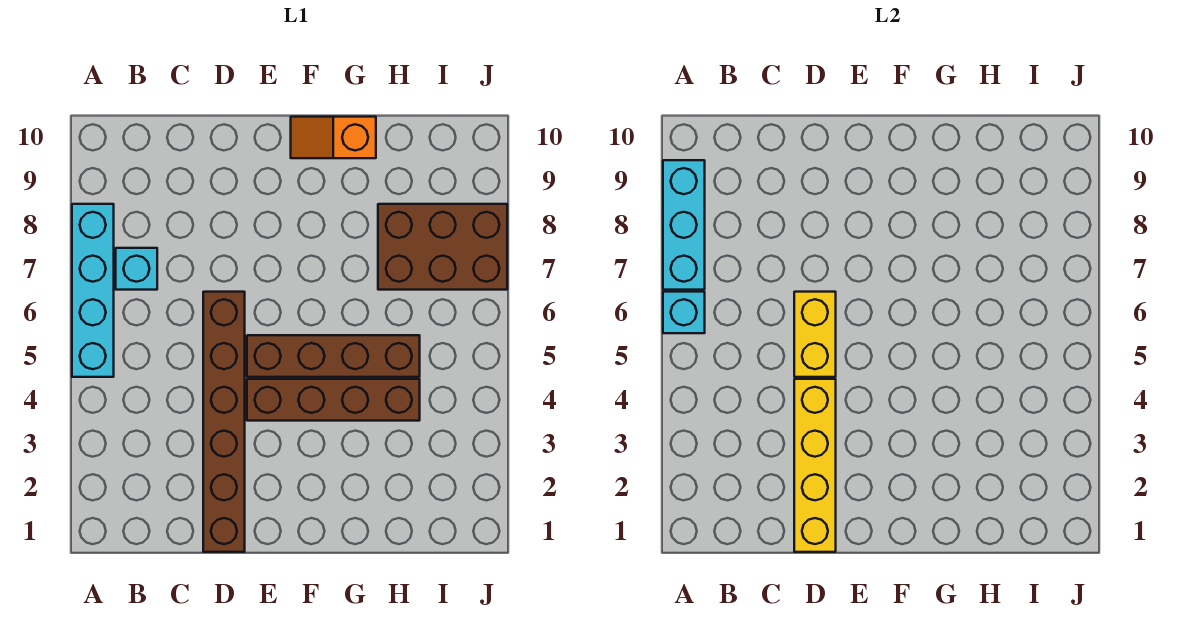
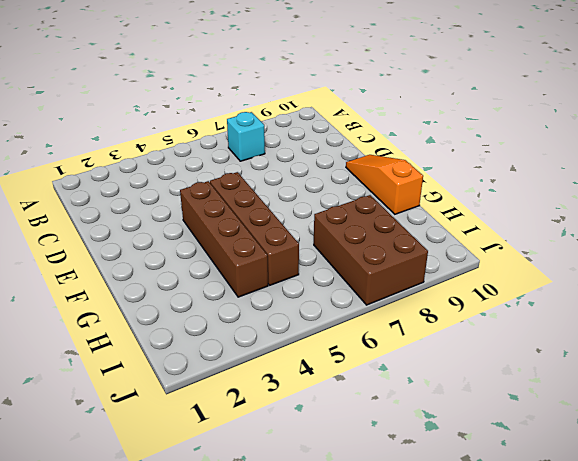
orange 1x3 slope [346,155,423,214] -> orange 1x2 slope [291,117,376,158]
none -> cyan 1x4 brick [72,204,114,377]
none -> brown 1x6 brick [203,292,245,552]

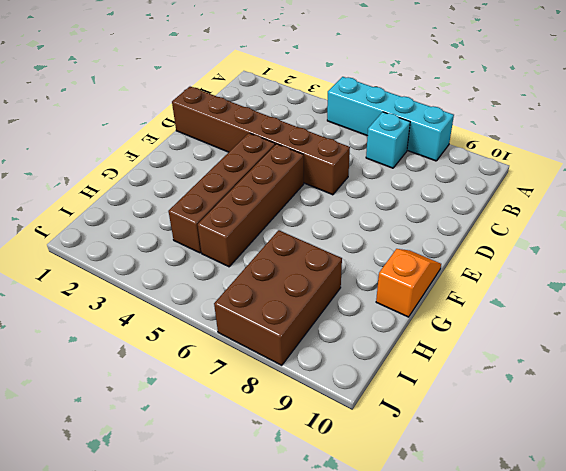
none -> cyan 1x1 brick [663,292,705,333]
none -> cyan 1x3 brick [663,160,705,290]

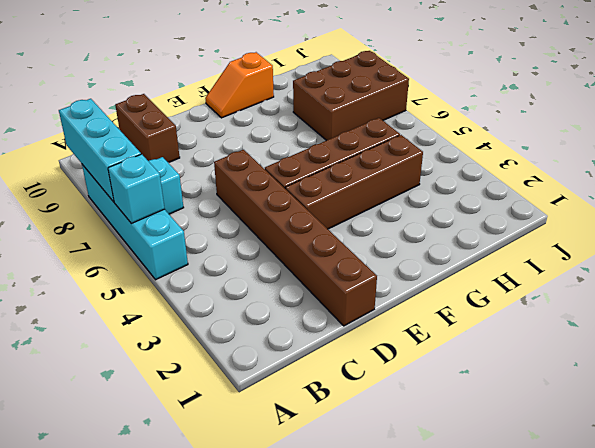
brown 1x2 brick [115,94,180,163] -> none
none -> yellow 1x4 brick [794,379,836,552]
none -> yellow 1x2 brick [794,292,836,377]

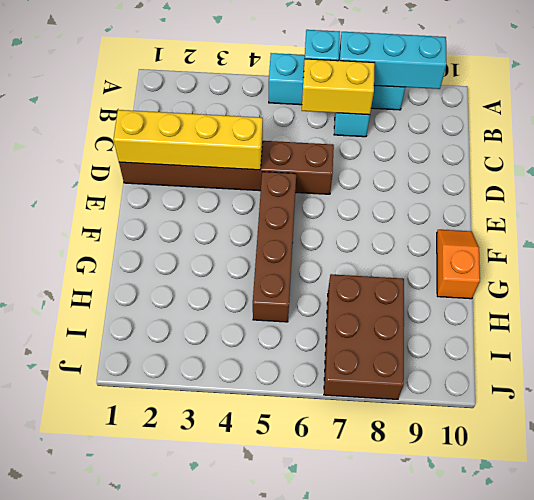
yellow 1x2 brick [302,59,375,115] -> yellow 1x2 brick moved to [794,292,836,377]
none -> brown 1x4 brick [247,379,420,421]

